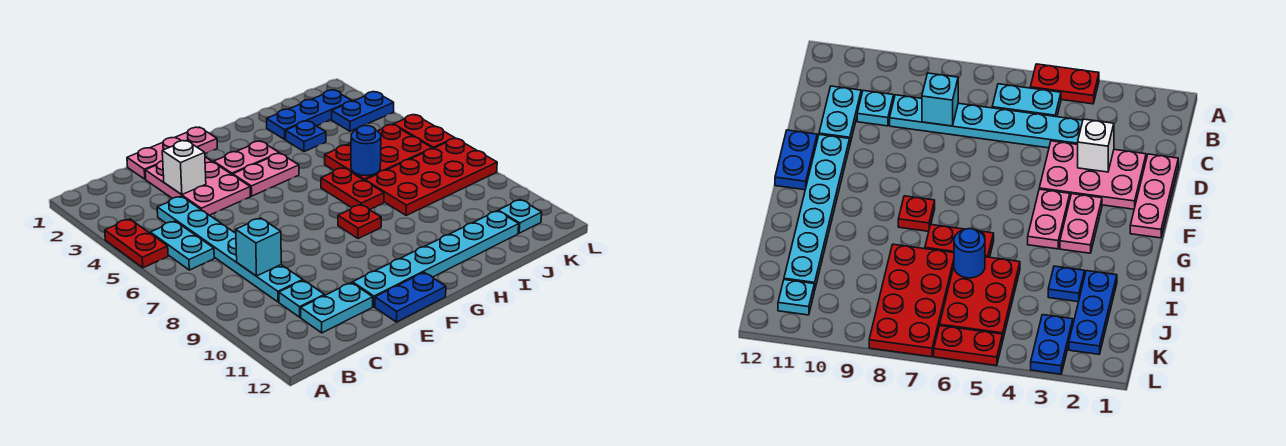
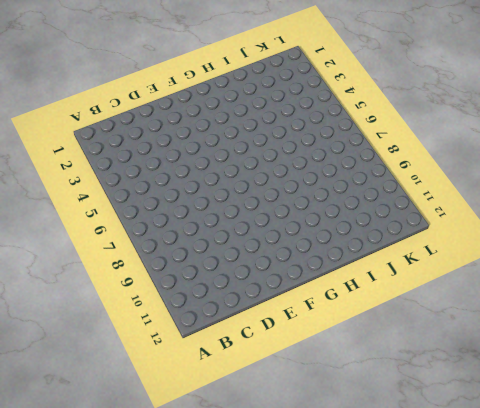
none -> red 1x2 plate [105,219,168,268]
none -> cyan 1x2 plate [150,221,214,270]
none -> cyan 1x6 plate [157,196,303,302]

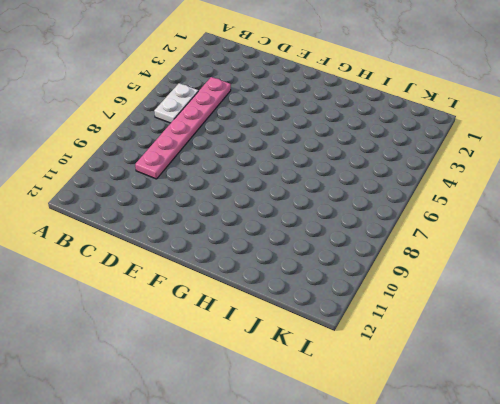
white 1x2 plate [154,83,198,123] -> cyan 1x2 plate [150,221,214,270]
pink 1x6 plate [135,77,231,179] -> cyan 1x6 plate [157,196,303,302]
none -> red 1x2 plate [105,219,168,268]
none -> cyan 1x1 plate [279,280,325,317]
none -> cyan 1x2 plate [301,283,373,333]

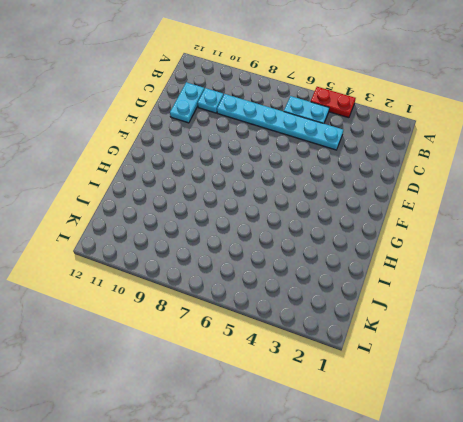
none -> pink 1x3 plate [127,127,217,179]
none -> pink 2x3 plate [145,157,250,215]
none -> cyan 1x6 plate [353,211,519,307]

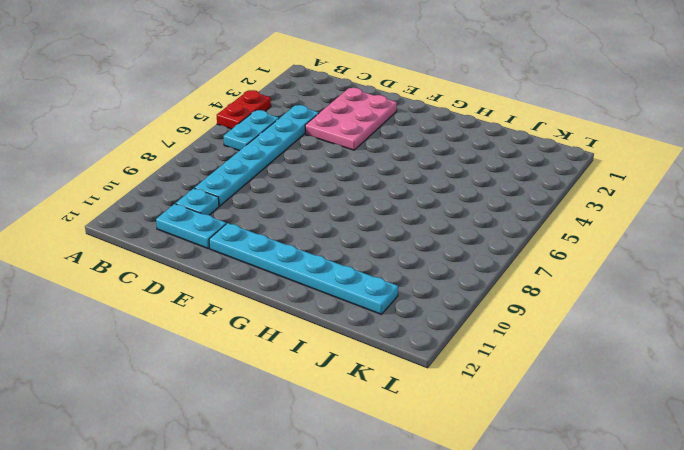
none -> pink 1x3 plate [127,127,217,179]
none -> blue 1x2 plate [375,272,446,322]
none -> pink 1x2 plate [214,141,279,175]

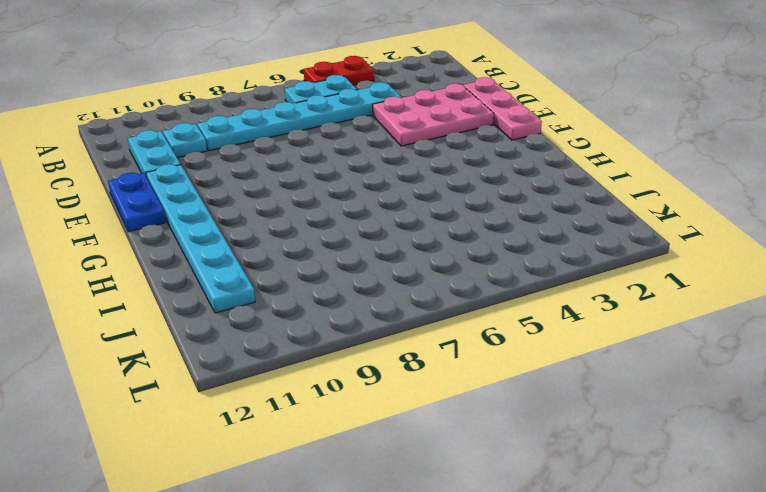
none -> pink 1x2 plate [214,141,279,175]
none -> pink 1x2 plate [233,153,299,196]
none -> red 1x1 plate [338,205,381,239]

